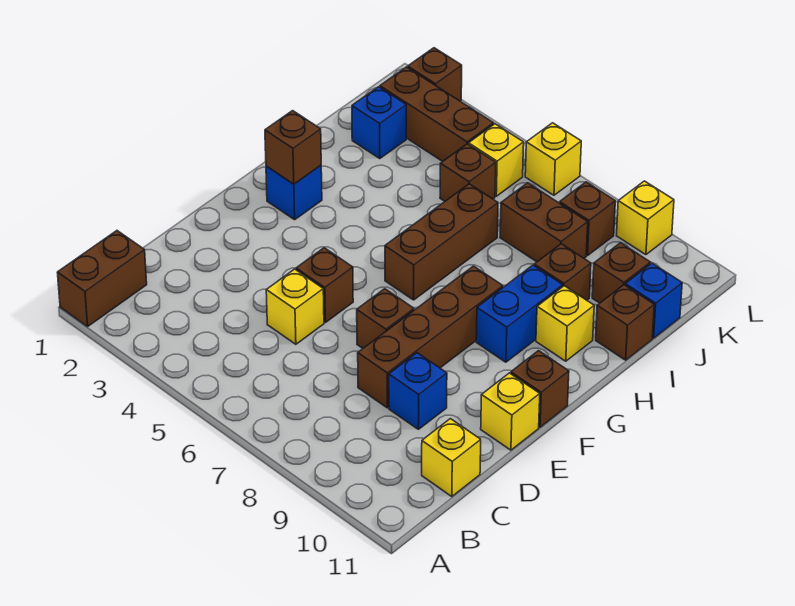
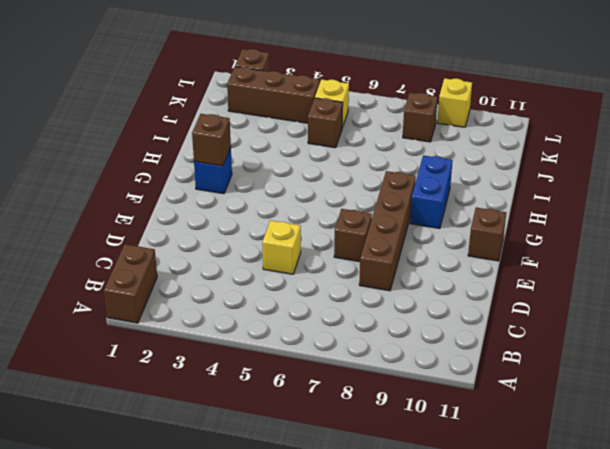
none -> yellow 1x1 brick [422,419,481,497]
none -> blue 1x1 brick [389,353,447,429]
none -> brown 1x1 brick [296,248,353,322]

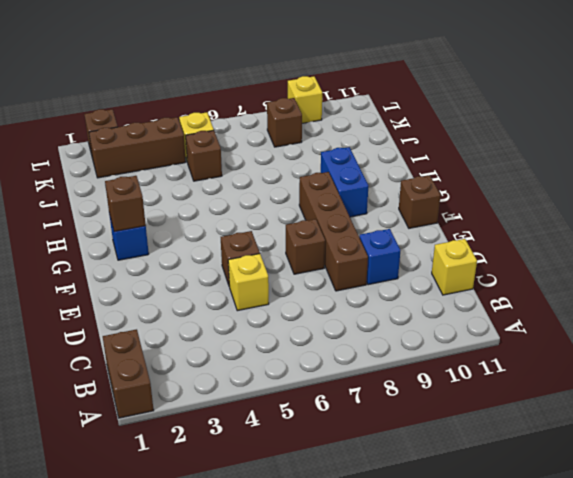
none -> yellow 1x1 brick [481,373,540,450]
none -> brown 1x3 brick [385,184,498,300]
none -> yellow 1x1 brick [536,286,594,361]

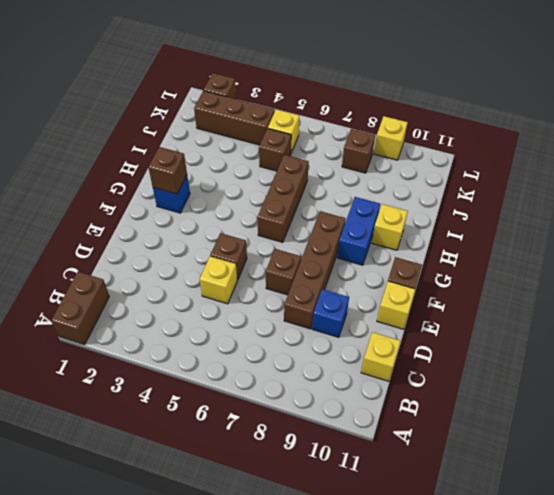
none -> brown 1x1 brick [534,244,591,300]
none -> brown 1x1 brick [596,285,654,360]
none -> blue 1x1 brick [352,87,406,159]

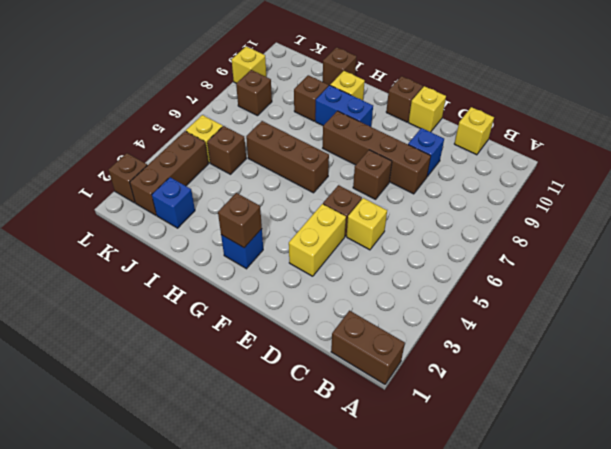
yellow 1x2 brick [289,204,346,276] -> none
none -> brown 1x2 brick [500,183,588,262]
none -> brown 1x1 brick [592,243,650,303]
none -> blue 1x1 brick [625,263,682,338]

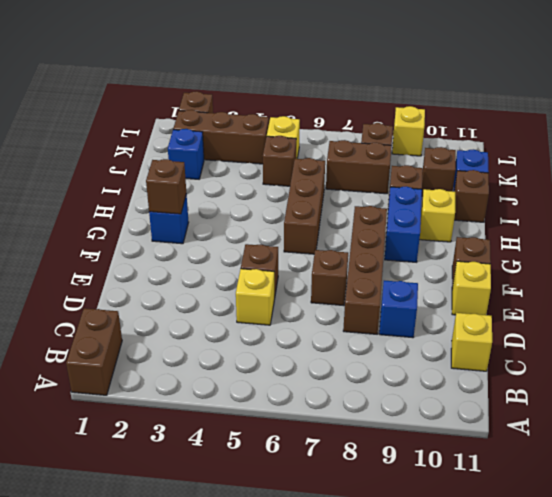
none -> yellow 1x1 brick [525,123,581,195]

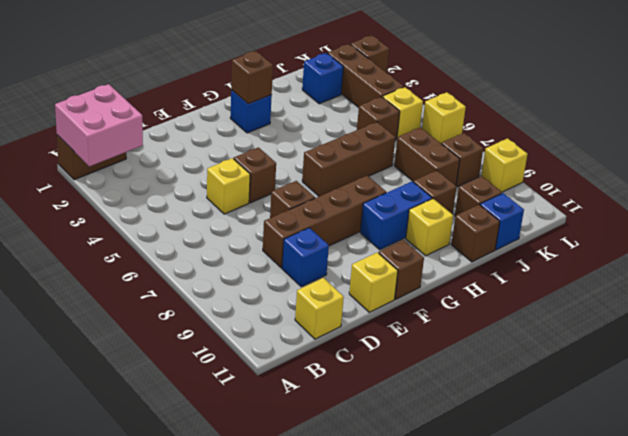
pink 2x2 brick [55,84,143,167] -> none

